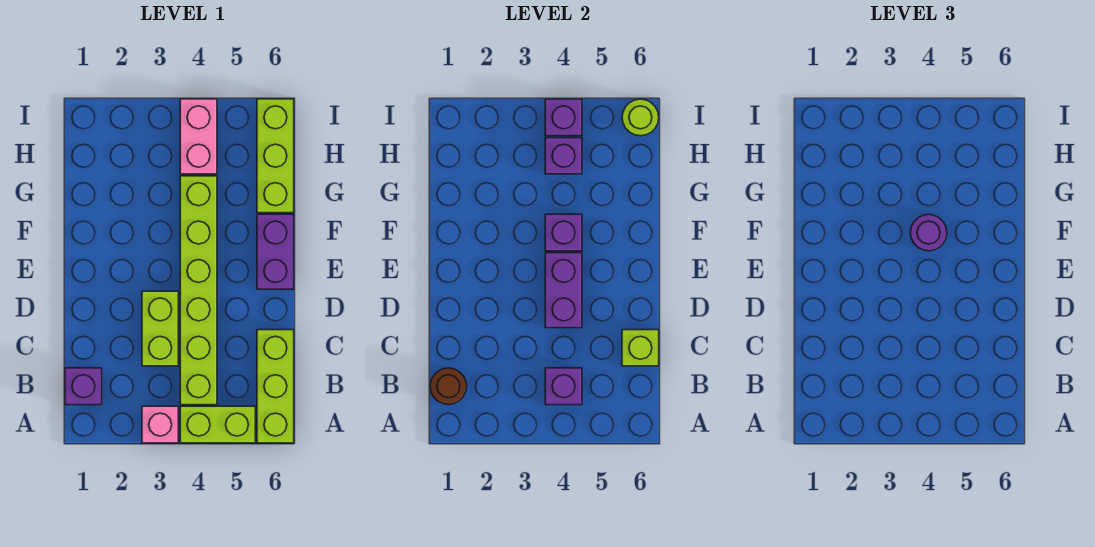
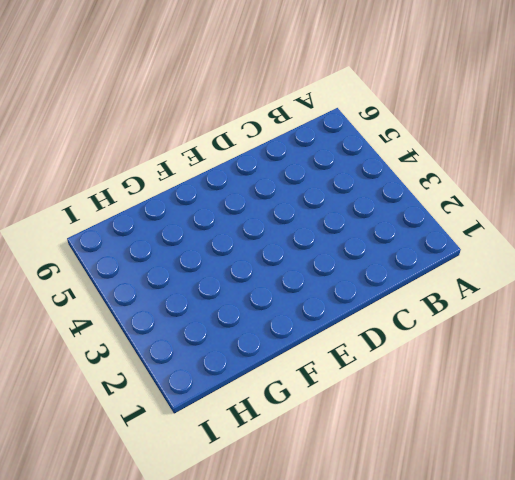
none -> pink 1x1 brick [142,406,178,443]
none -> lime 1x2 brick [180,406,255,443]
none -> lime 1x3 brick [257,330,294,443]

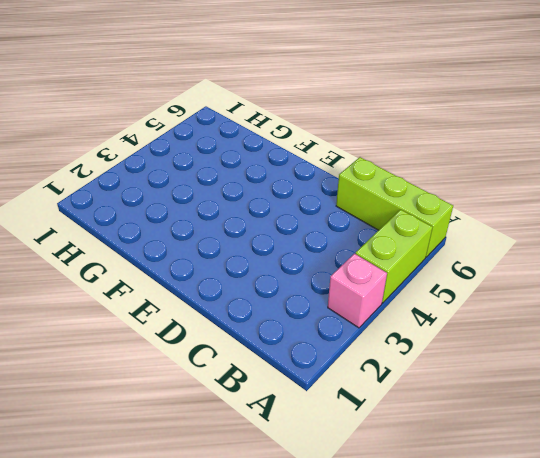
none -> purple 1x1 brick [65,368,102,405]
none -> lime 1x6 brick [180,176,217,405]
none -> lime 1x2 brick [142,291,178,366]

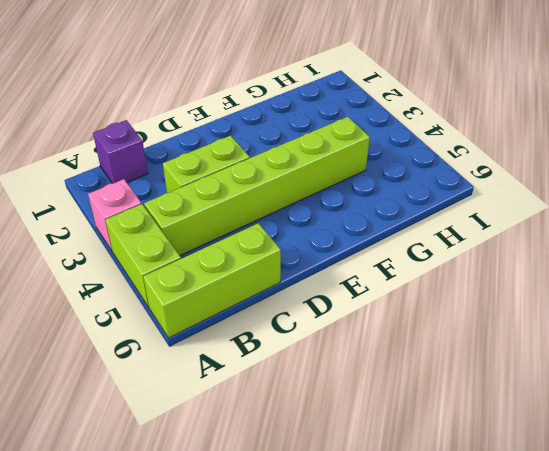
none -> purple 1x2 brick [257,214,294,289]
none -> lime 1x3 brick [257,99,294,213]
none -> pink 1x2 brick [180,99,217,174]

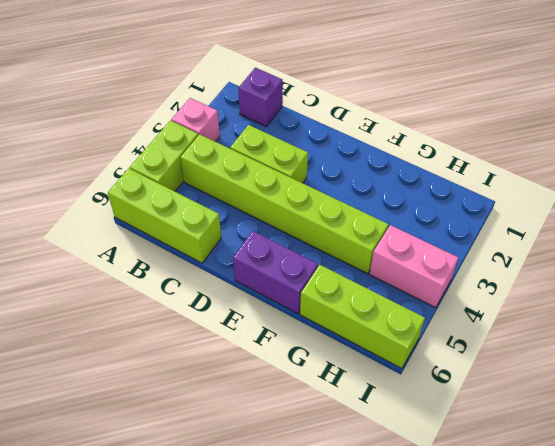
none -> brown 1x1 round brick [430,368,467,405]
none -> purple 1x1 brick [545,368,582,405]
none -> lime 1x1 brick [622,330,659,366]

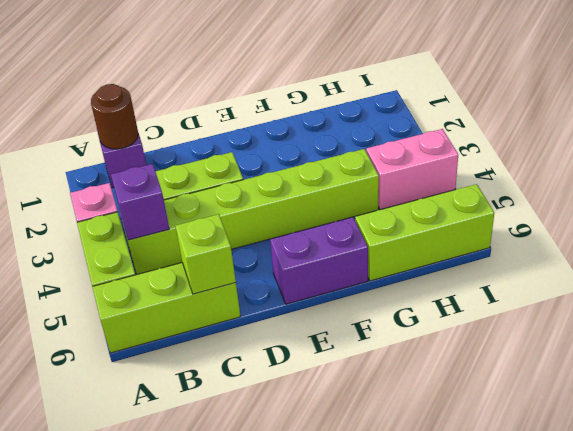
none -> purple 1x2 brick [545,253,582,328]
none -> purple 1x1 brick [545,214,582,251]
none -> purple 1x1 brick [545,138,582,174]

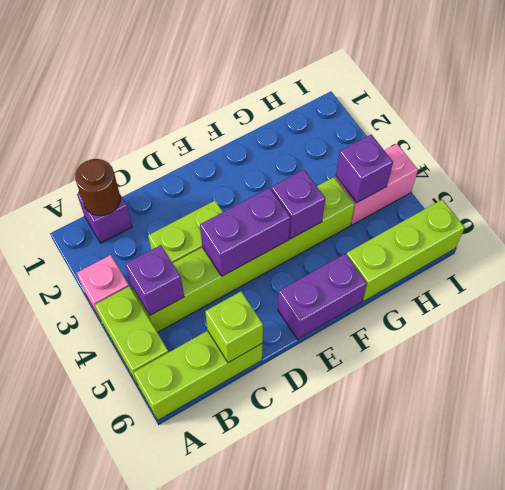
none -> purple 1x1 brick [545,99,582,136]
none -> lime 1x1 round brick [622,99,659,136]
none -> purple 1x1 round brick [910,214,947,251]

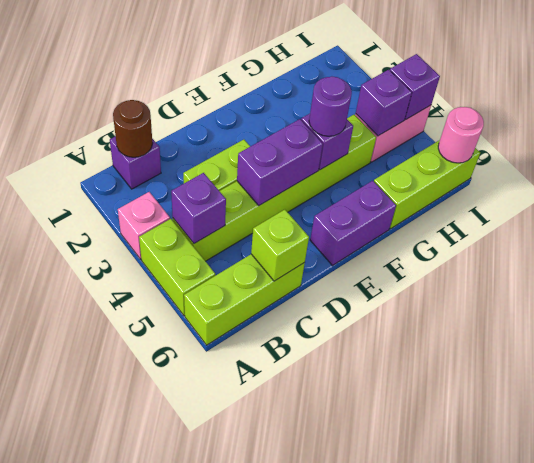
pink 1x1 round brick [438,107,484,163] -> lime 1x1 round brick [622,99,659,136]

